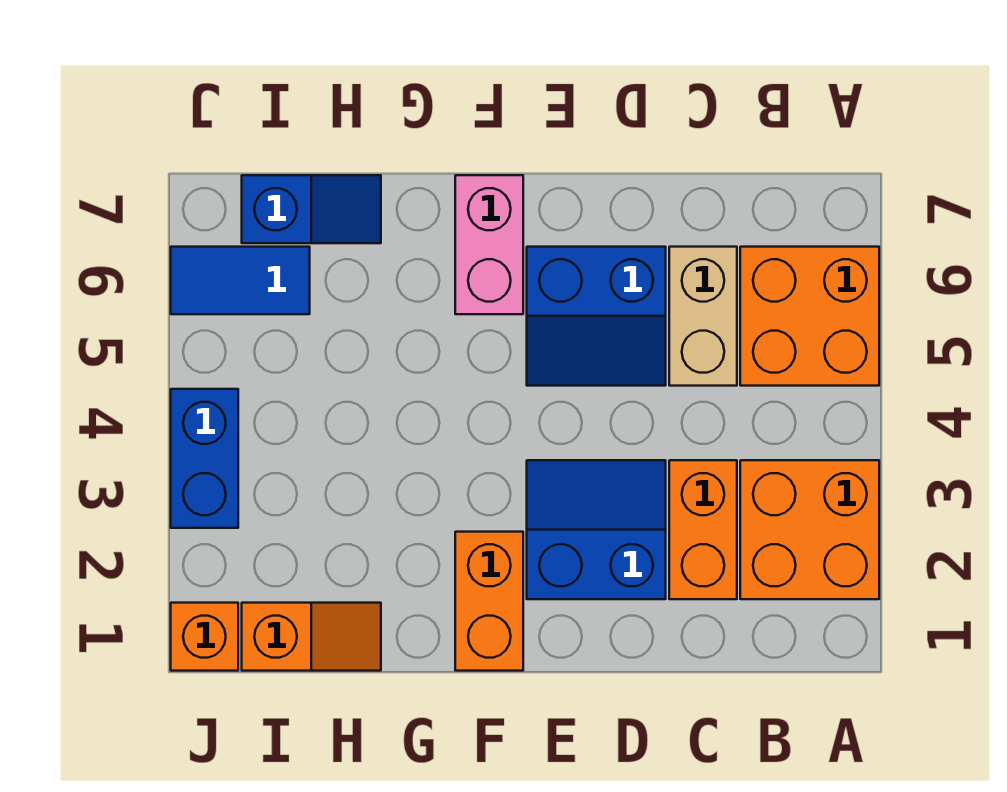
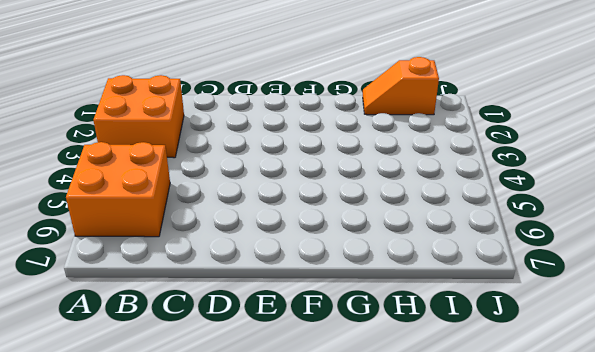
none -> orange 1x2 brick [669,460,737,599]
none -> tan 1x2 brick [669,247,737,386]
none -> blue 2x2 slope [527,460,666,599]

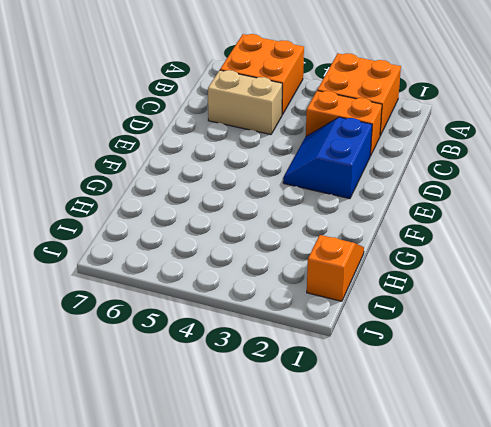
none -> blue 2x2 slope [527,247,666,386]
none -> orange 1x2 brick [455,532,523,671]
none -> pink 1x2 brick [455,175,523,314]

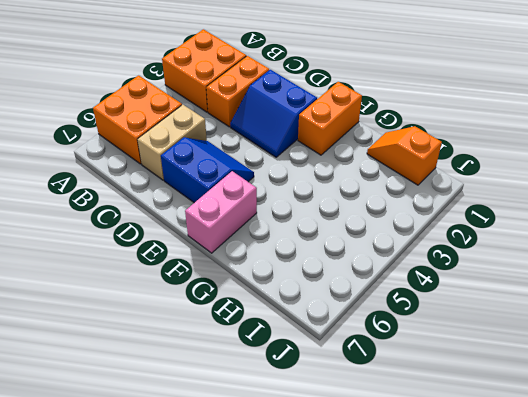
none -> blue 1x2 slope [242,175,381,243]
none -> blue 1x2 tile [171,247,310,314]
none -> orange 1x1 brick [171,603,238,671]

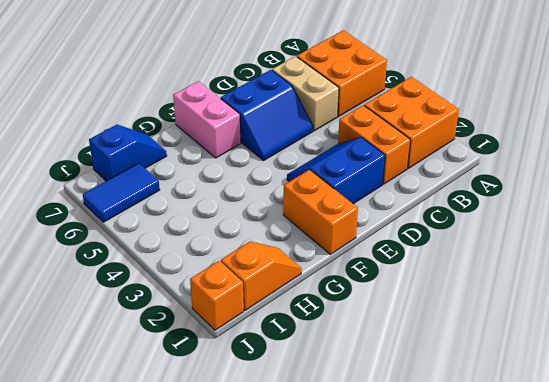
none -> blue 1x2 brick [171,389,238,528]

